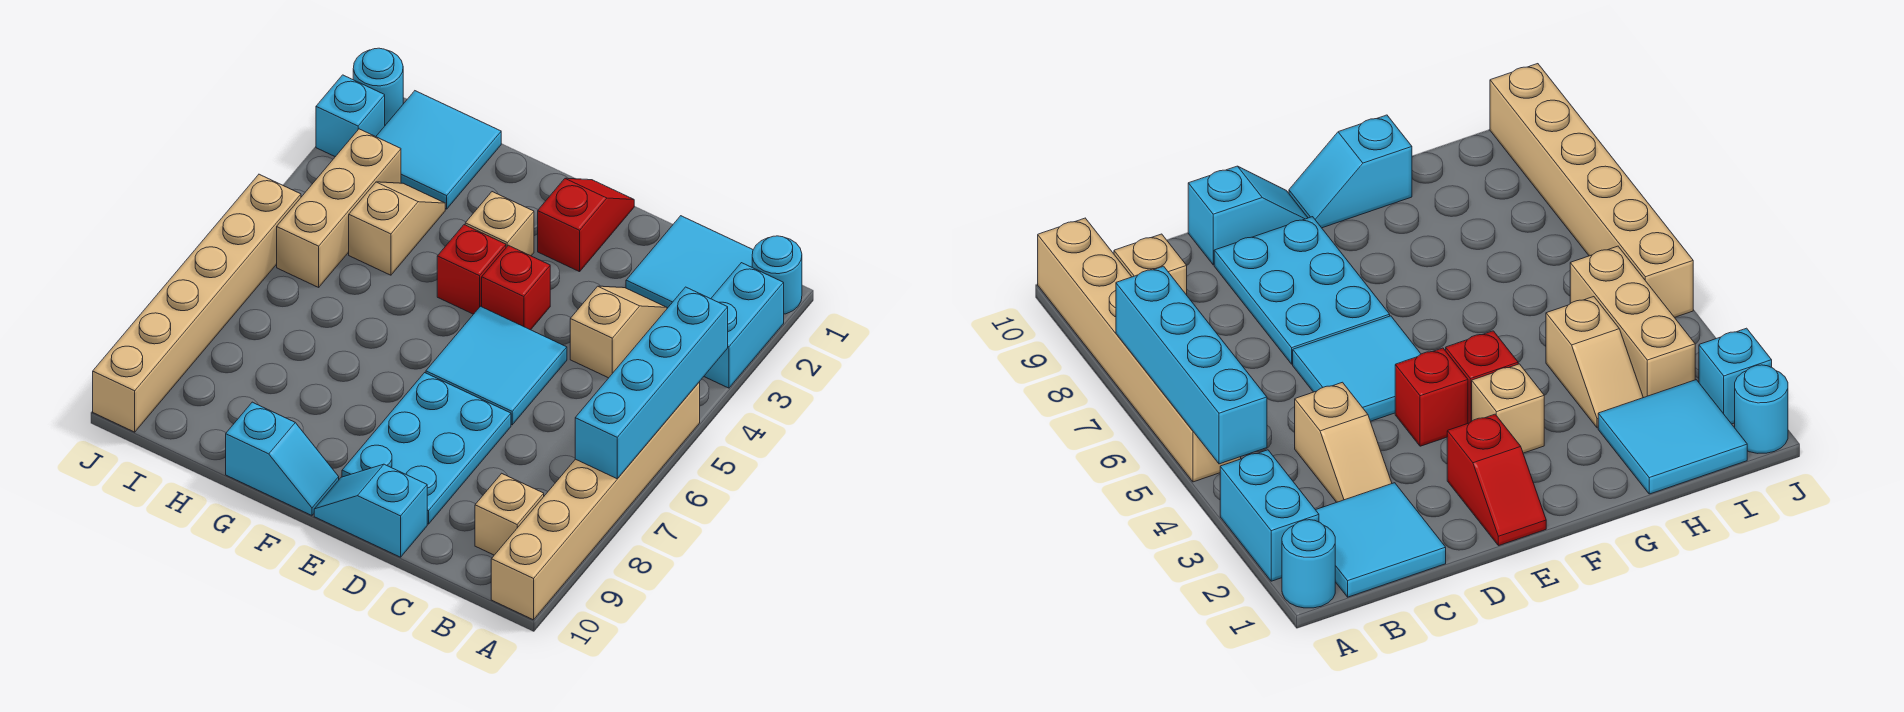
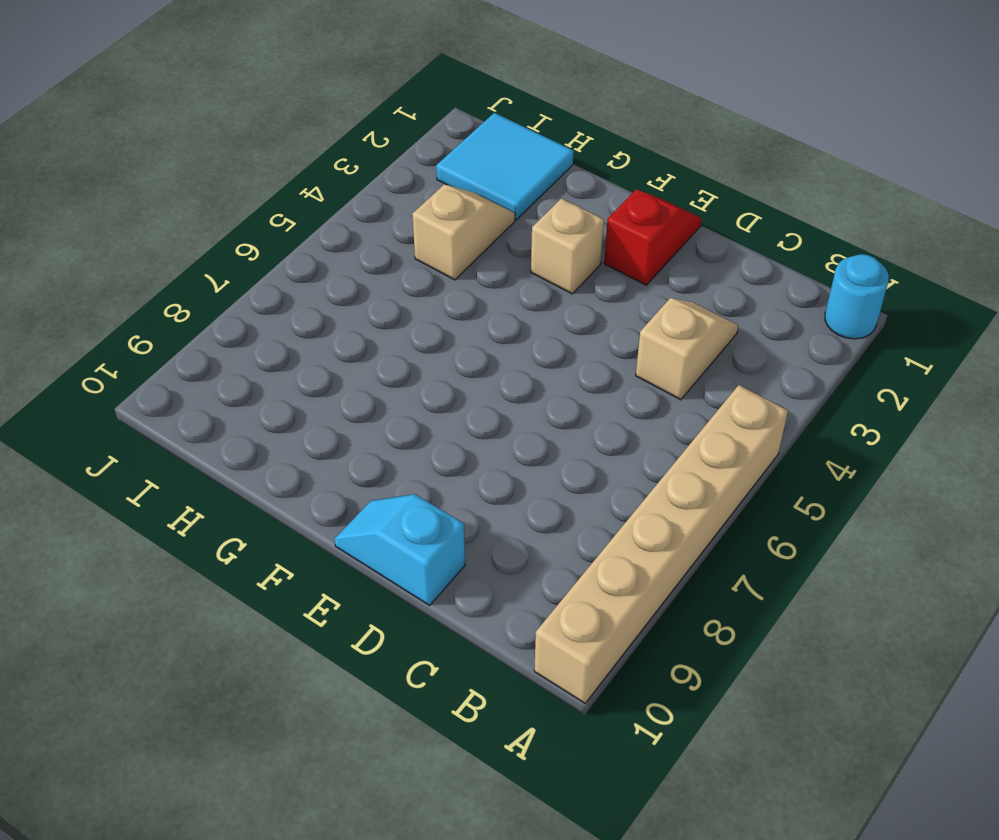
none -> cyan 1x2 brick [704,263,784,388]
none -> cyan 2x2 tile [626,216,753,308]
none -> tan 1x1 brick [475,473,544,555]

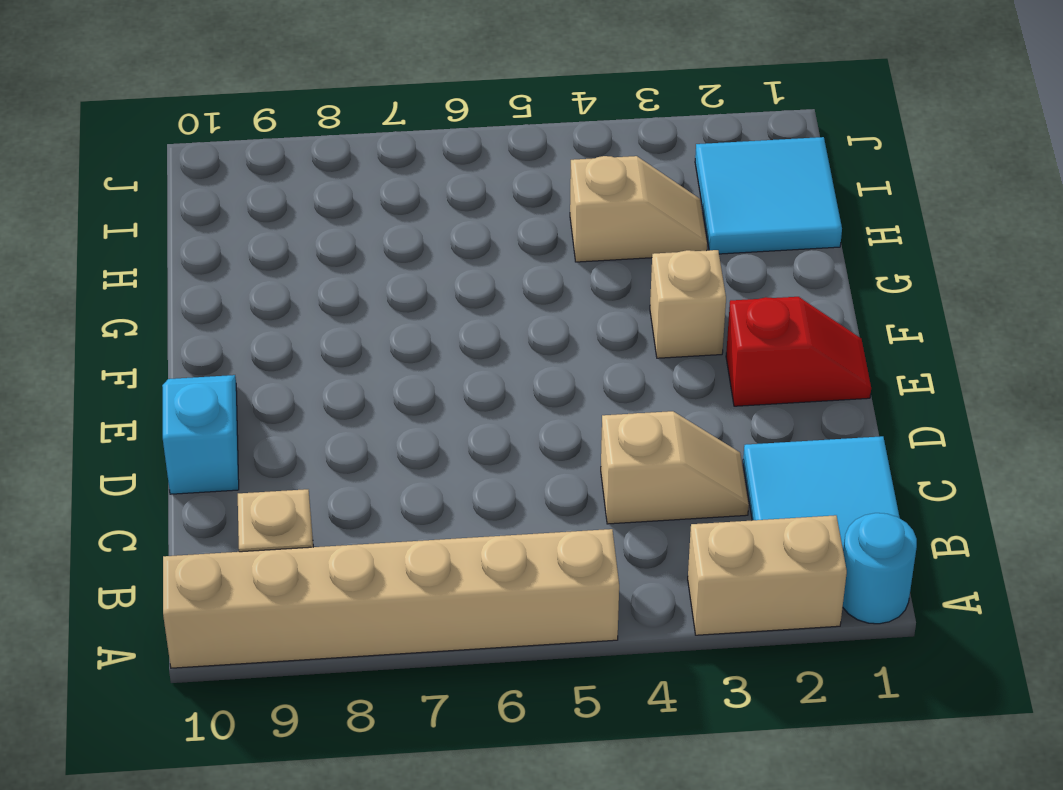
tan 1x2 brick [688,515,847,635] -> cyan 1x2 brick [704,263,784,388]
none -> cyan 2x2 tile [426,306,567,425]
none -> cyan 2x3 plate [342,373,511,524]
none -> red 1x1 brick [482,245,550,330]

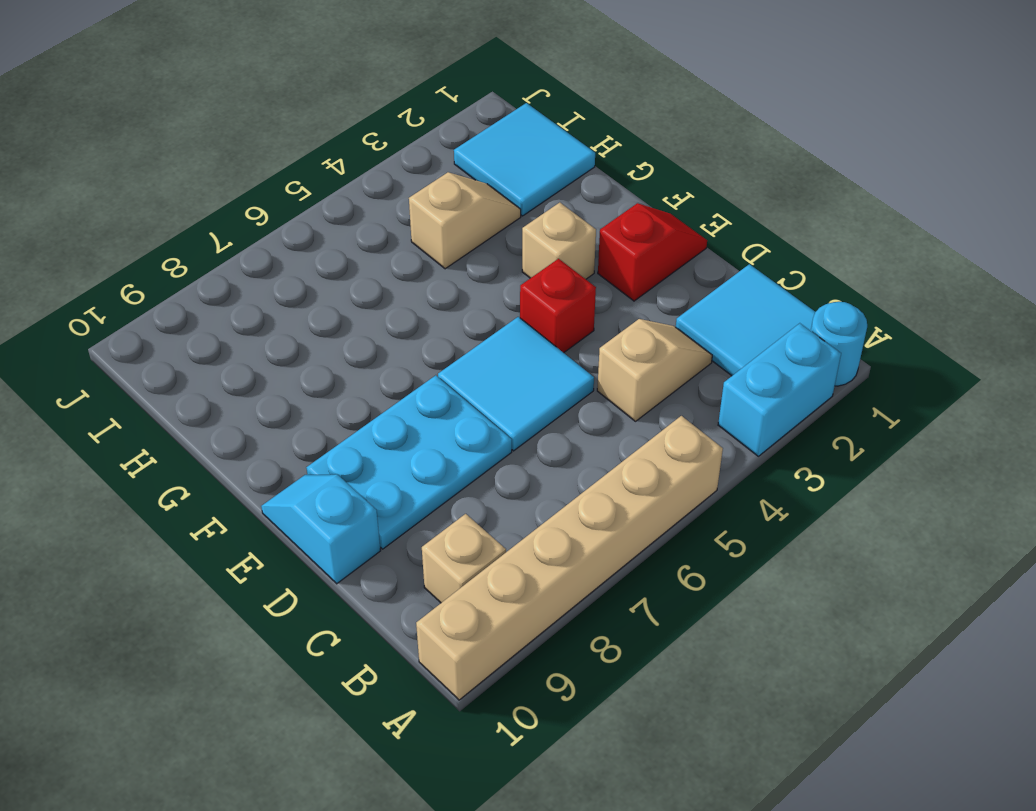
none -> red 1x1 brick [437,225,506,314]
none -> cyan 1x2 slope [226,402,339,515]
none -> tan 1x3 brick [277,129,401,287]

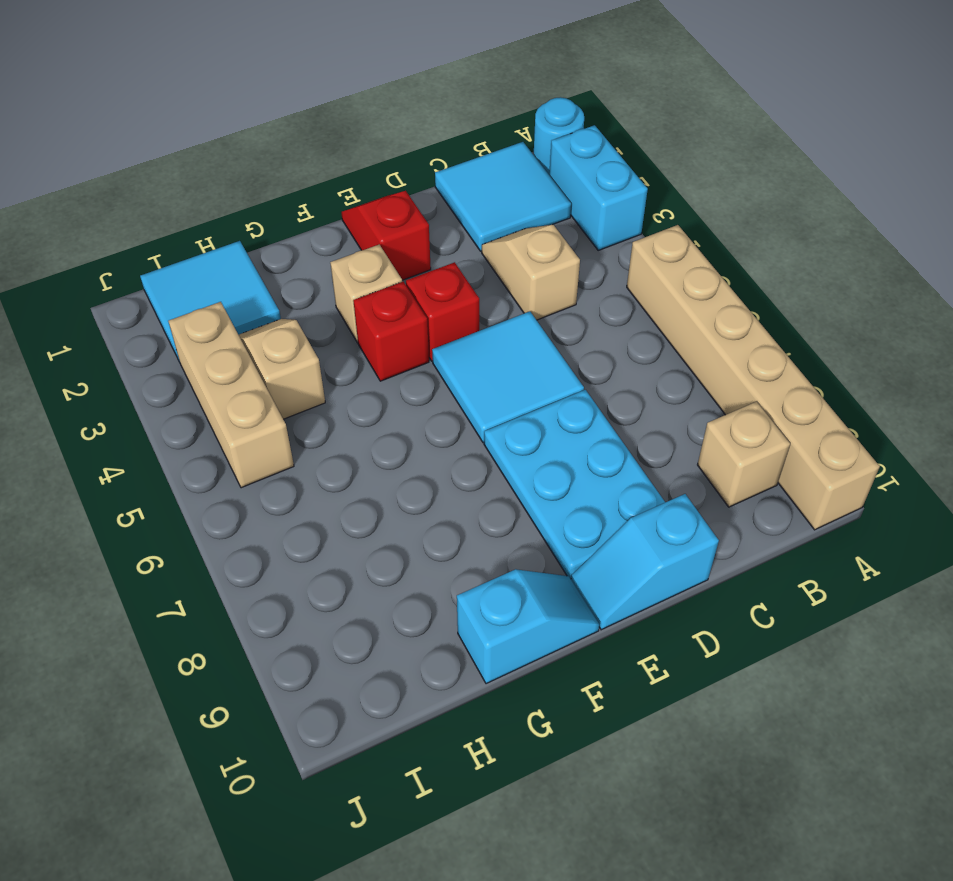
none -> cyan 1x1 round brick [353,48,403,125]
none -> cyan 1x1 brick [316,75,385,157]
none -> tan 1x6 brick [93,174,301,432]

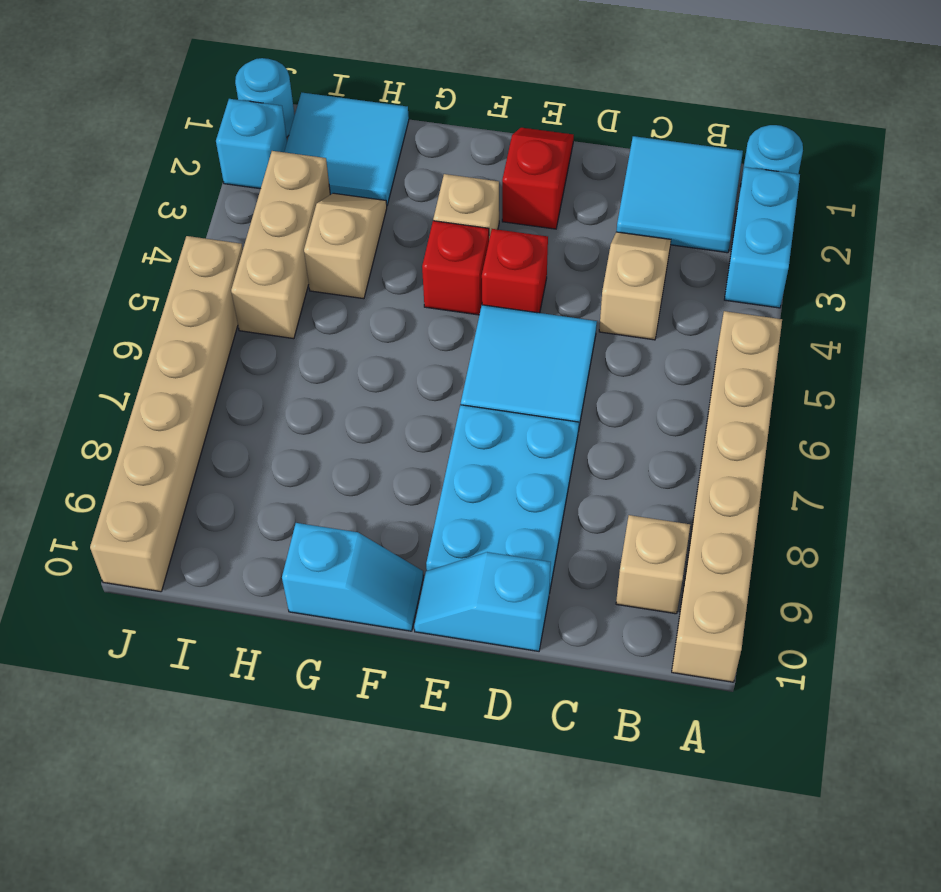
none -> cyan 1x4 brick [575,287,728,479]

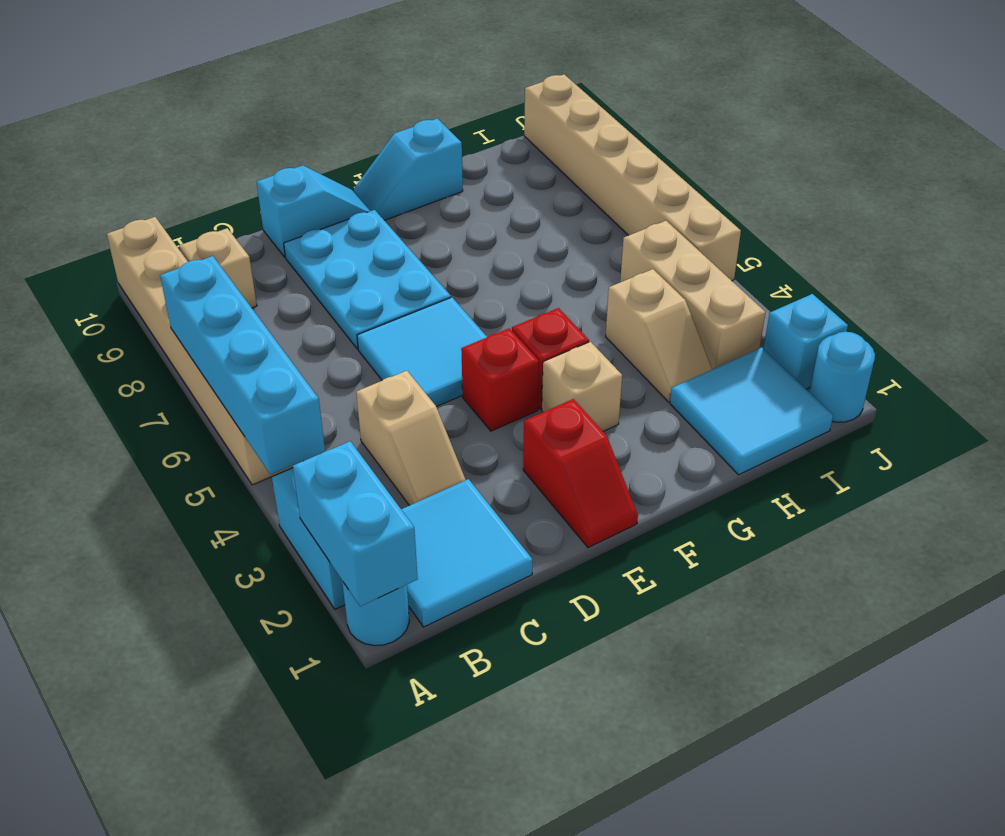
cyan 1x2 brick [293,441,418,606] -> none

